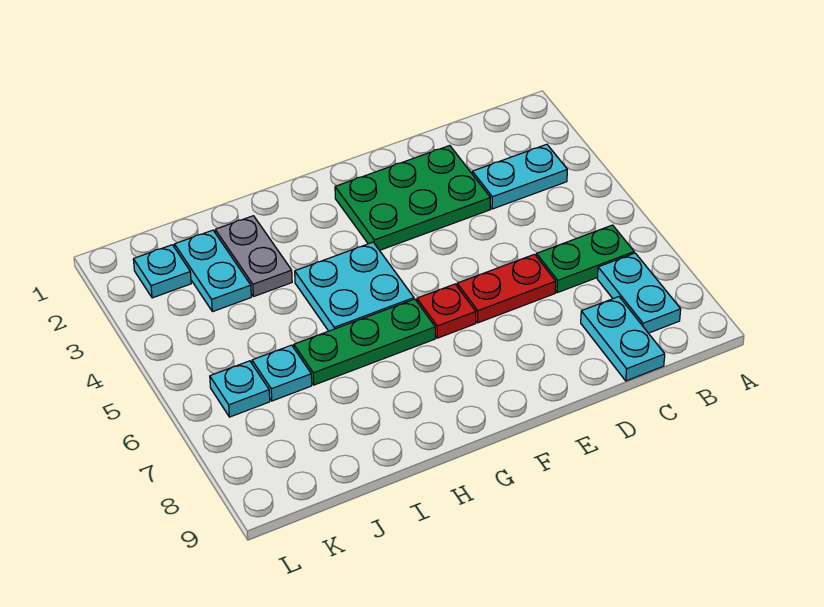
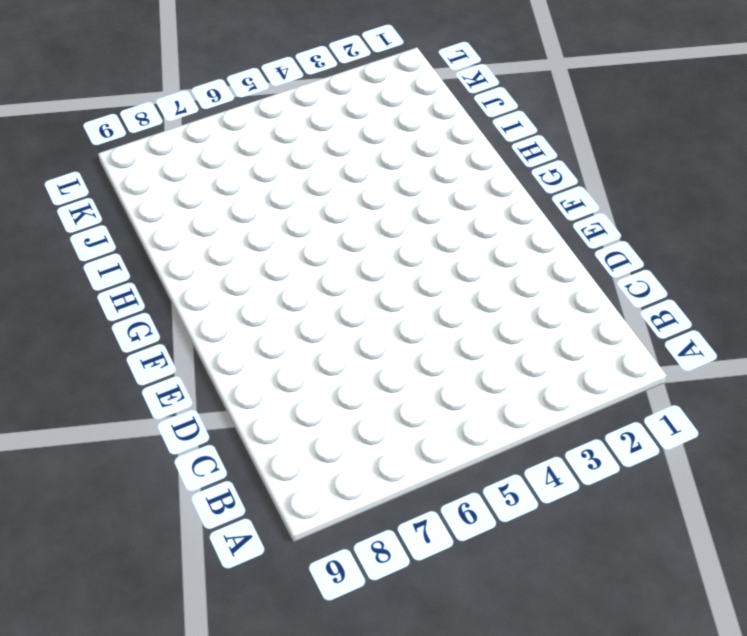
none -> cyan 1x2 plate [472,144,567,209]
none -> green 1x2 plate [536,225,634,293]
none -> cyan 1x2 plate [597,253,681,333]

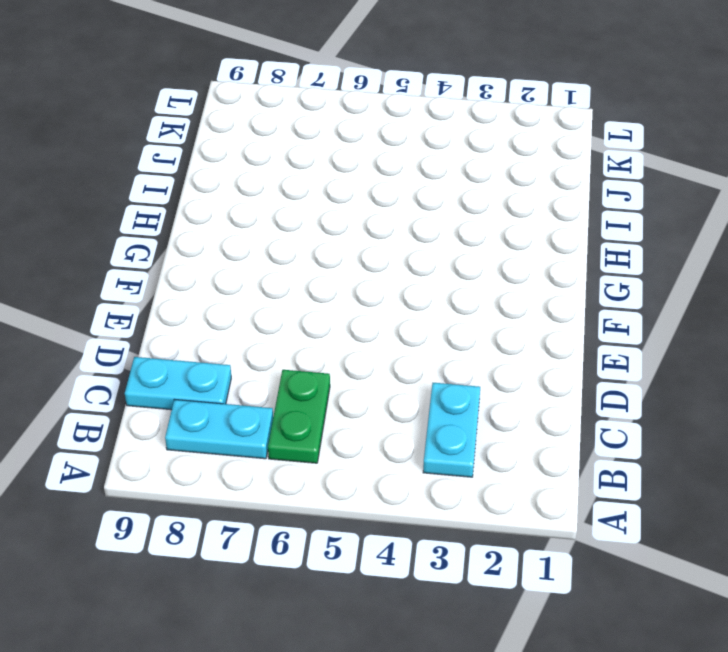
none -> green 2x3 plate [335,146,490,250]
none -> red 1x2 plate [457,254,556,323]
none -> red 1x1 plate [417,284,476,338]

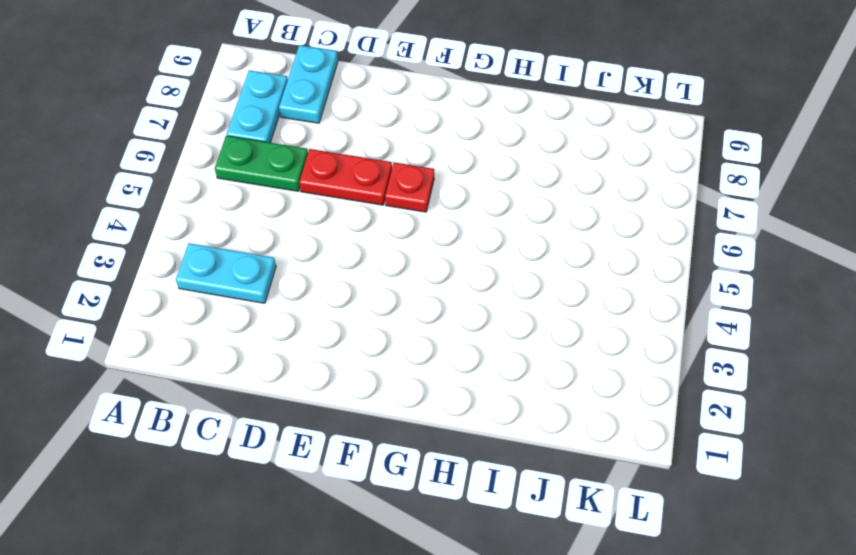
none -> green 2x3 plate [335,146,490,250]
none -> cyan 2x2 plate [295,242,414,331]
none -> green 1x3 plate [294,299,435,385]

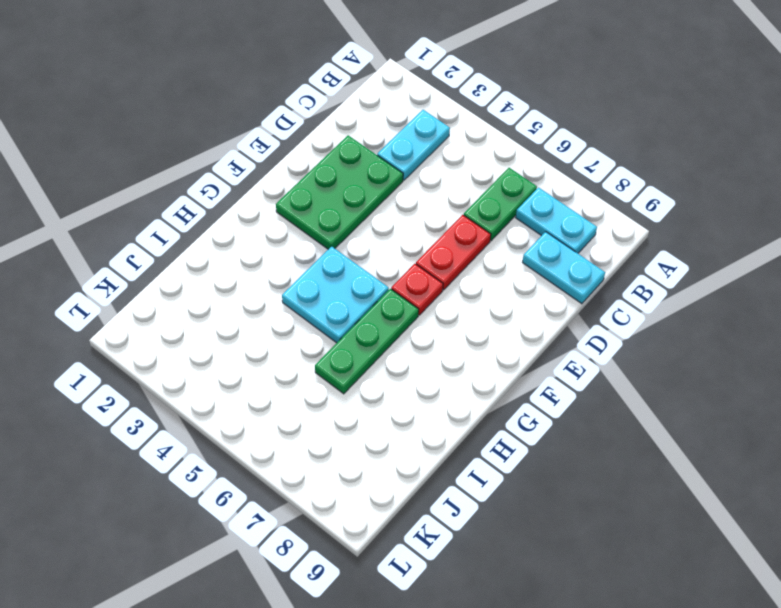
none -> grey 1x2 plate [215,216,292,297]
none -> cyan 1x2 plate [175,230,251,312]
none -> cyan 1x1 plate [252,345,312,401]

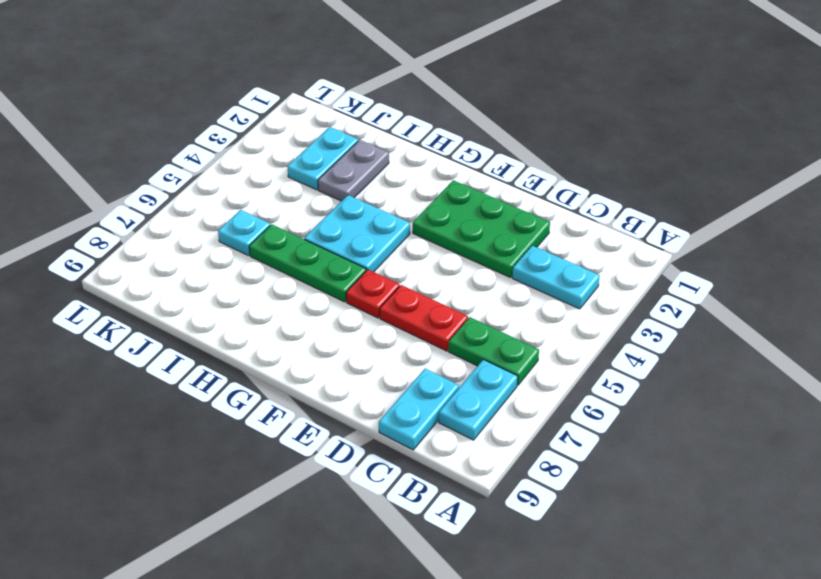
none -> cyan 1x1 plate [133,245,191,298]
none -> cyan 1x1 plate [210,361,270,417]

